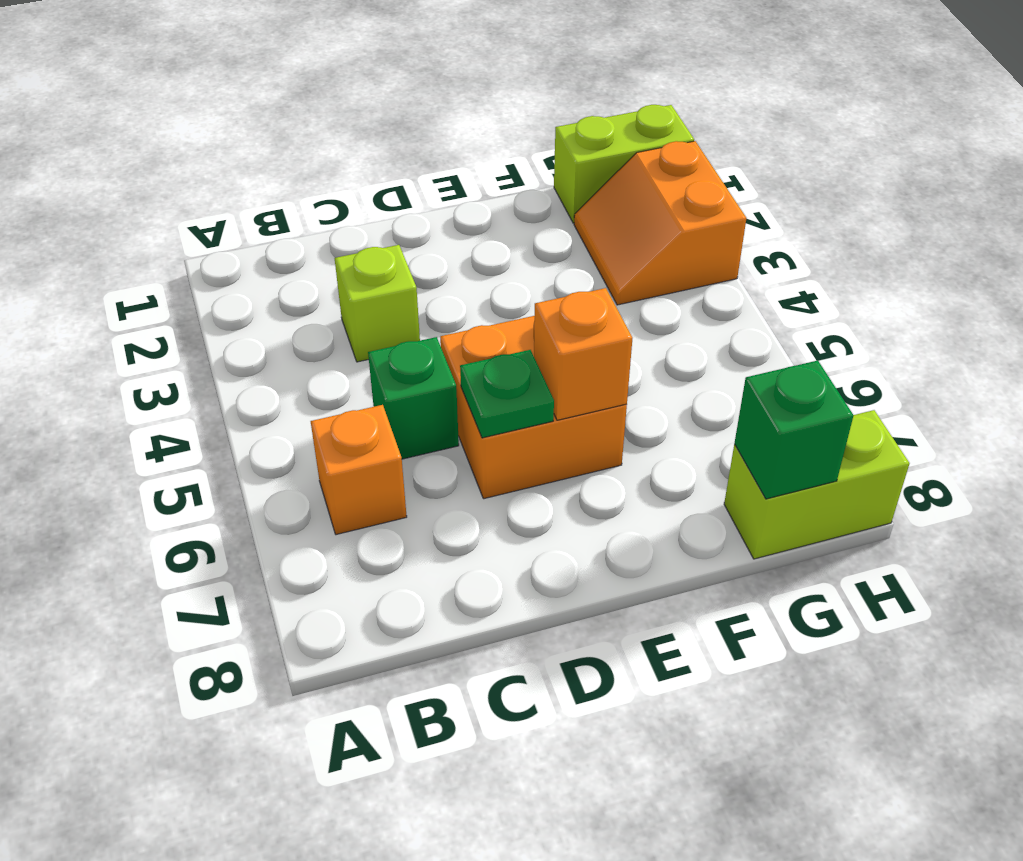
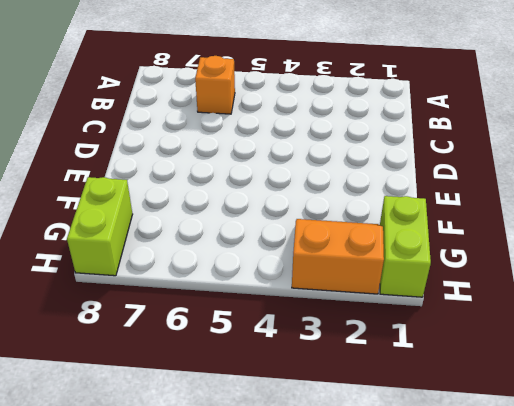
none -> lime 1x1 brick [335,245,420,362]
none -> green 1x1 brick [368,337,459,459]

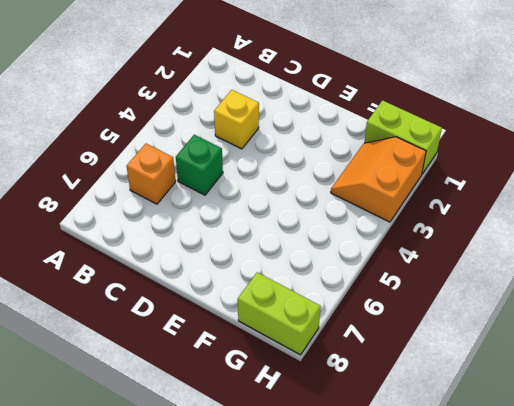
yellow 1x1 brick [214,90,259,149] -> lime 1x1 brick [335,245,420,362]
none -> orange 2x2 brick [440,316,627,499]
none -> green 1x1 plate [460,350,554,438]

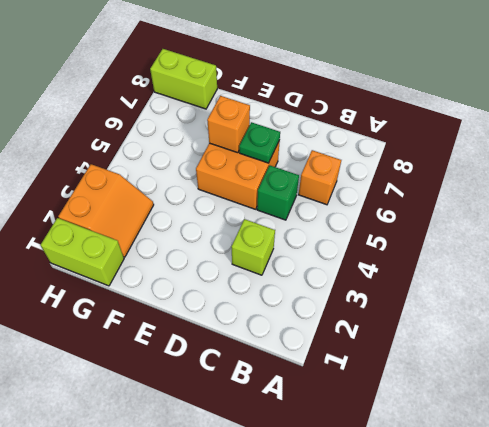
none -> green 1x1 brick [734,360,853,499]

